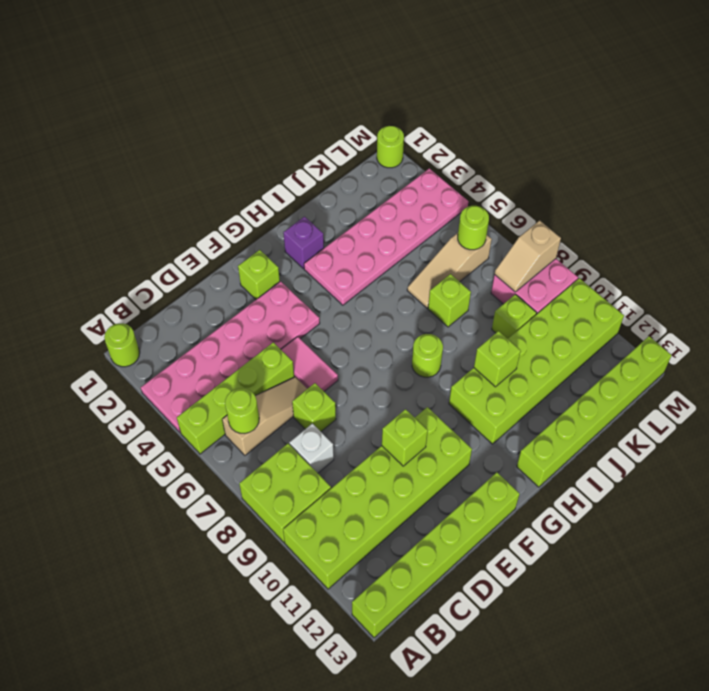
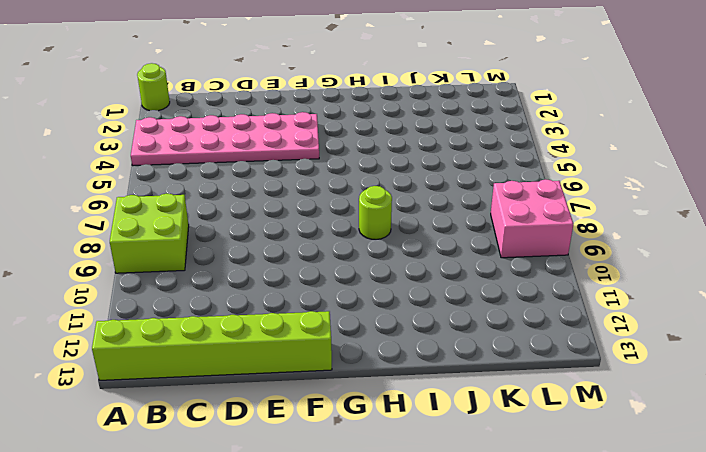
none -> lime 1x4 brick [177,342,294,454]
none -> lime 2x6 brick [283,407,472,589]
none -> tan 1x3 slope [222,377,307,455]

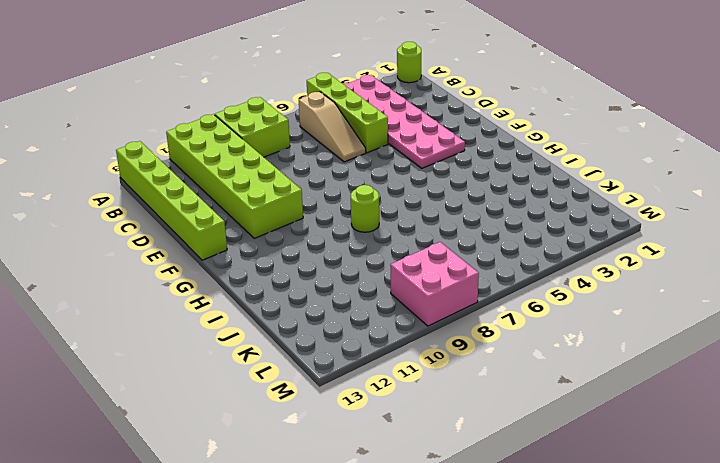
none -> white 1x1 brick [289,423,334,473]
none -> lime 1x1 brick [292,383,336,431]
none -> pink 1x2 tile [281,337,338,391]

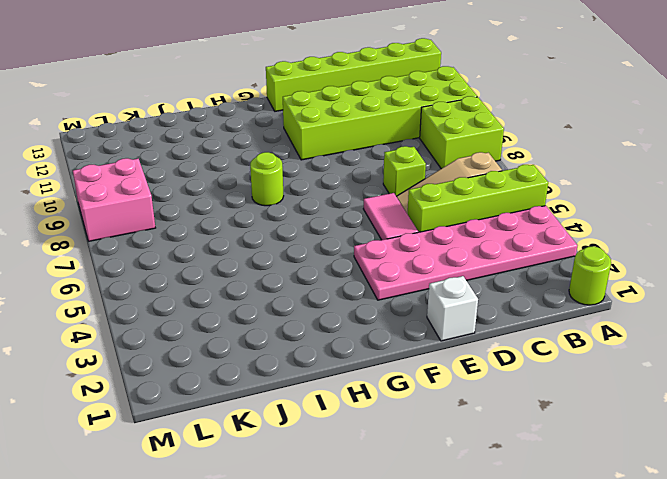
white 1x1 brick [427,276,478,341] -> white 1x1 brick moved to [289,423,334,473]
none -> lime 1x1 brick [238,250,280,299]
none -> purple 1x1 brick [283,217,324,269]
none -> pink 2x6 plate [304,168,468,305]

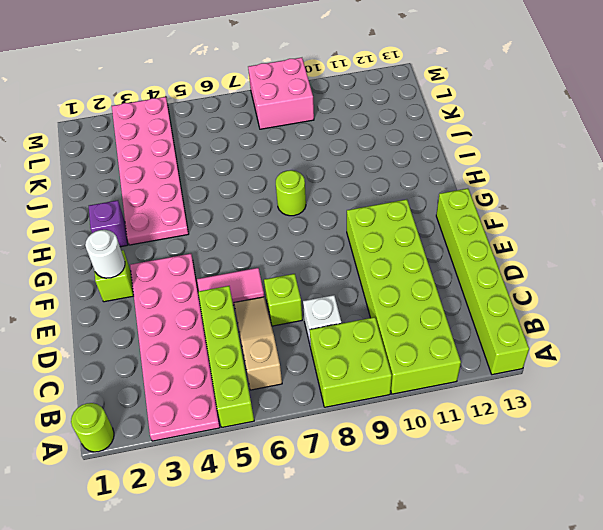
white 1x1 round brick [85,230,125,278] -> none
none -> lime 2x6 brick [449,278,624,444]
none -> lime 1x6 brick [517,336,672,487]
none -> tan 1x3 slope [407,233,492,308]

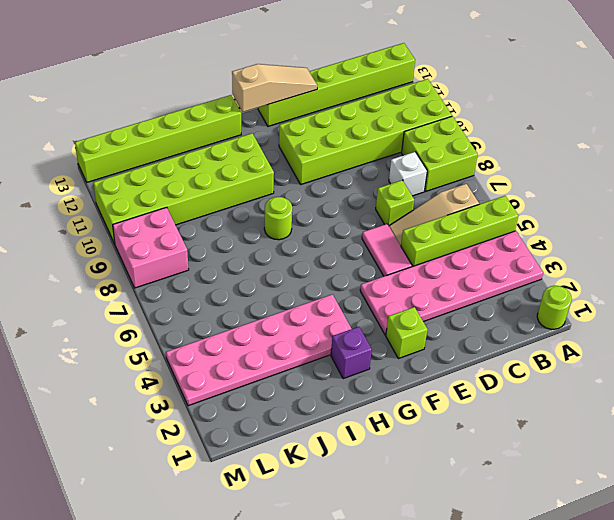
tan 1x3 slope [232,64,317,112] -> tan 1x3 slope moved to [407,233,492,308]
none -> lime 1x1 brick [428,274,471,327]
none -> lime 1x1 brick [492,294,537,339]
none -> lime 1x1 round brick [377,126,404,168]

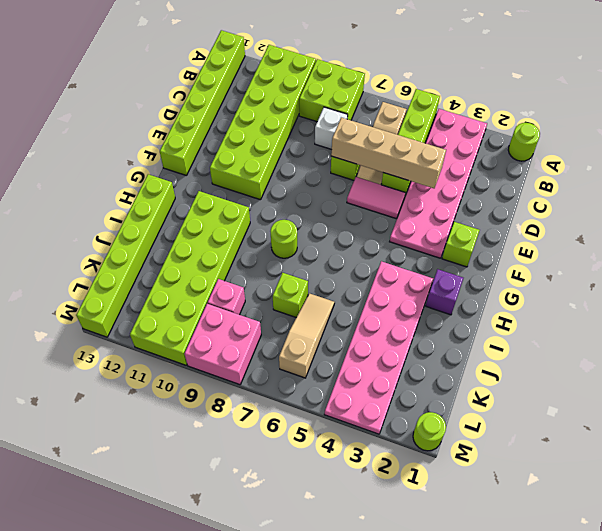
tan 1x4 brick [331,118,446,188] -> none
pink 1x1 brick [208,279,245,315] -> lime 1x1 brick [492,294,537,339]
none -> lime 1x1 round brick [225,388,259,433]
none -> lime 1x1 brick [382,409,428,466]
none -> lime 1x1 brick [474,331,521,387]

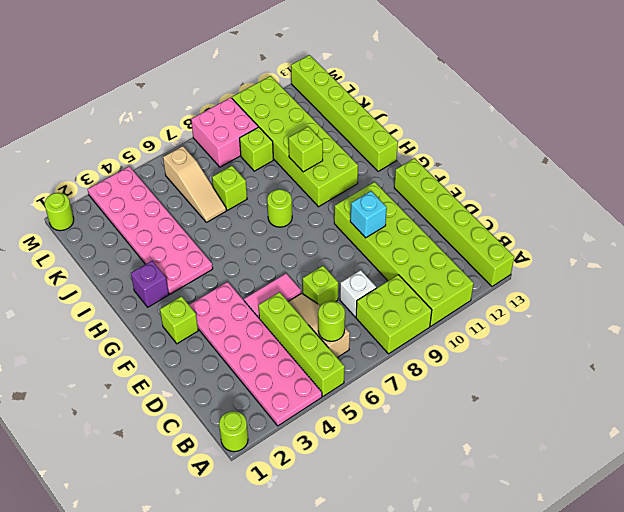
cyan 1x1 brick [350,191,387,238] -> lime 1x1 brick [382,409,428,466]
none -> lime 1x1 round brick [458,206,489,250]
none -> tan 1x2 slope [495,221,561,292]

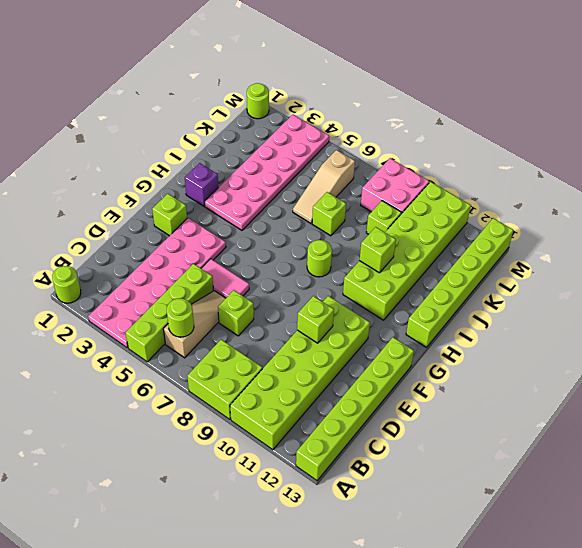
none -> white 1x1 brick [289,423,334,473]
none -> lime 1x1 round brick [458,206,489,250]
none -> tan 1x2 slope [495,221,561,292]

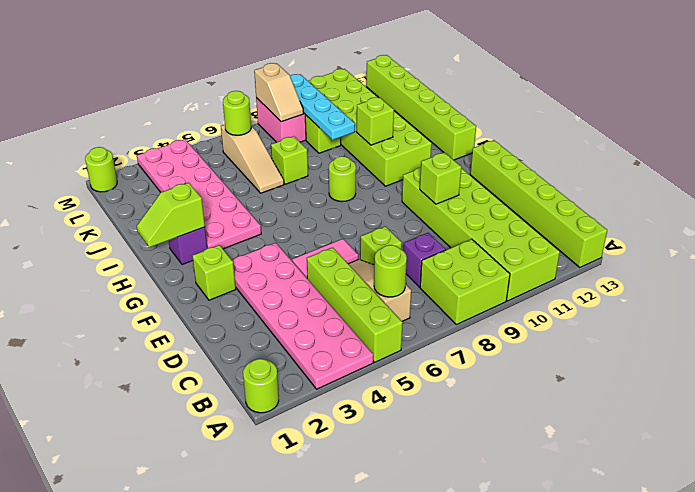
purple 1x1 brick [403,233,446,287] -> white 1x1 brick [289,423,334,473]
lime 1x2 slope [137,183,205,247] -> none
cyan 1x4 plate [290,74,355,140] -> none

